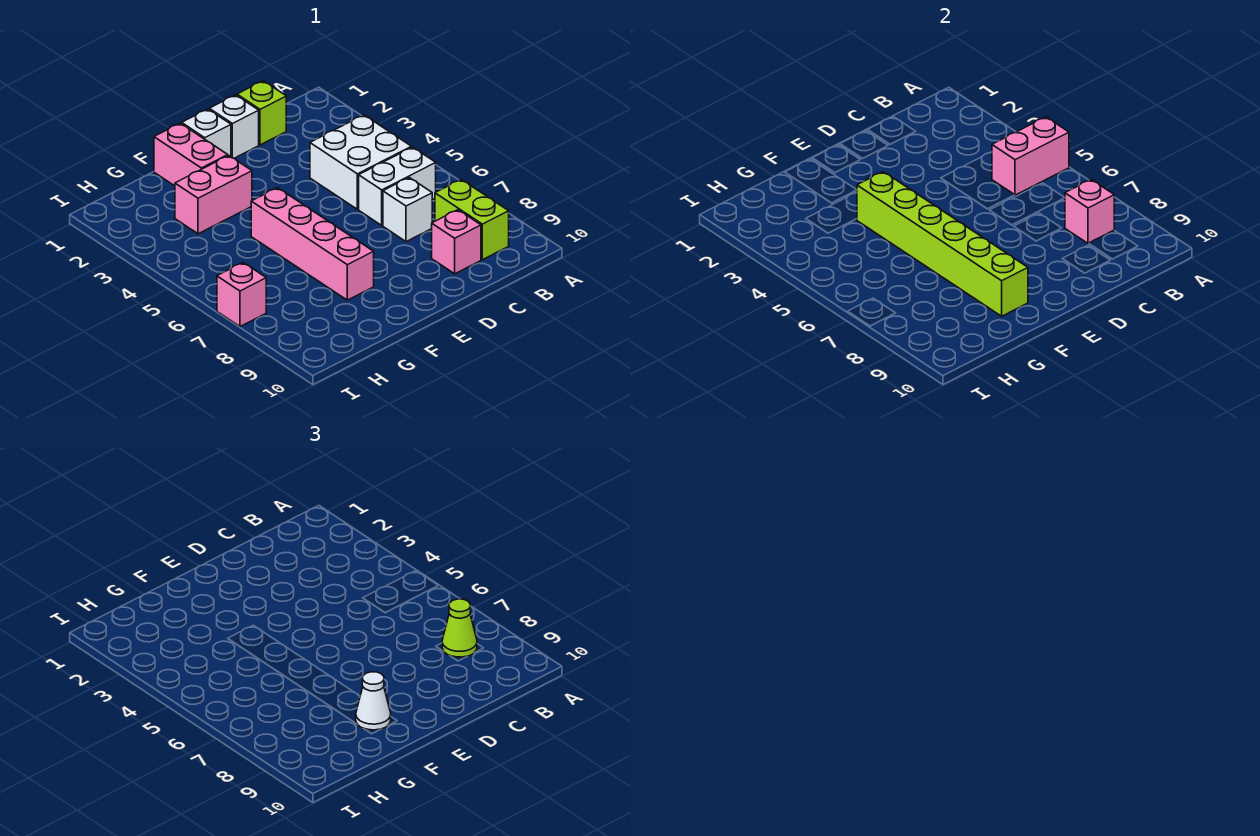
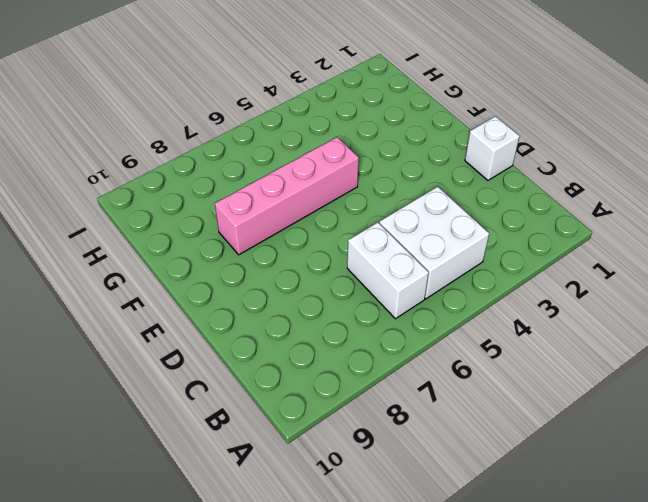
none -> lime 1x2 brick [435,179,509,260]
none -> lime 1x1 brick [237,81,286,145]
none -> white 1x1 brick [383,178,432,242]

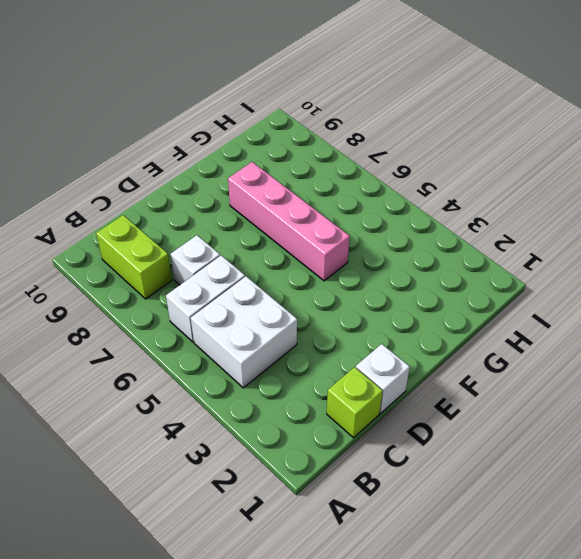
none -> pink 1x1 brick [432,210,481,274]
none -> white 1x1 brick [182,109,231,156]
none -> pink 1x2 brick [154,123,228,186]

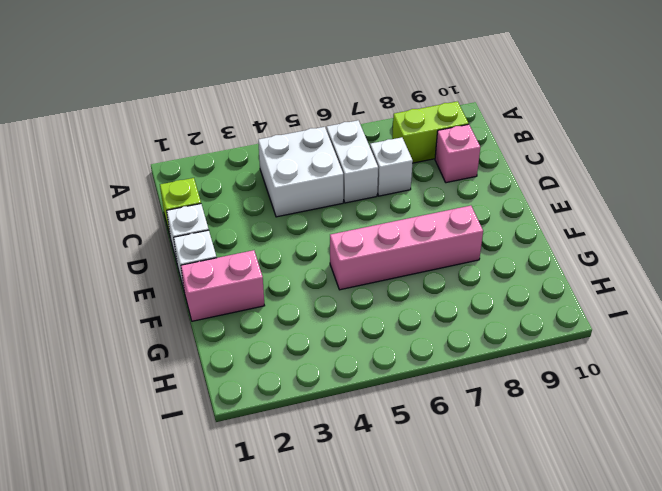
none -> pink 1x2 brick [175,156,252,234]
none -> pink 1x1 brick [217,263,266,326]
none -> pink 1x2 brick [992,117,1069,195]

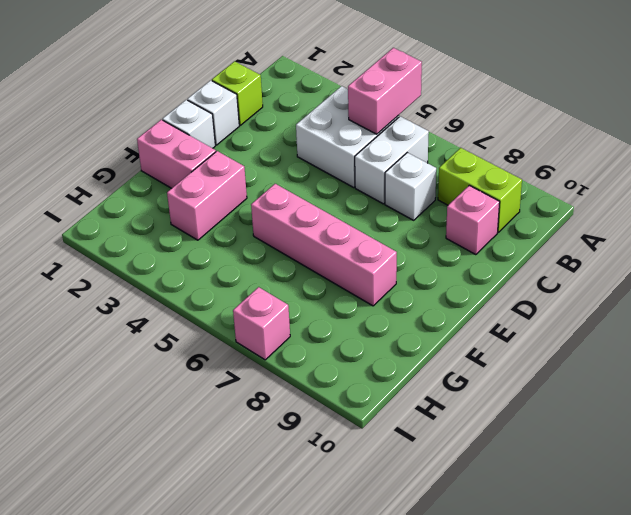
none -> pink 1x1 brick [1065,179,1114,244]
none -> lime 1x6 brick [857,172,1028,316]
none -> lime 1x1 cone [442,599,477,657]

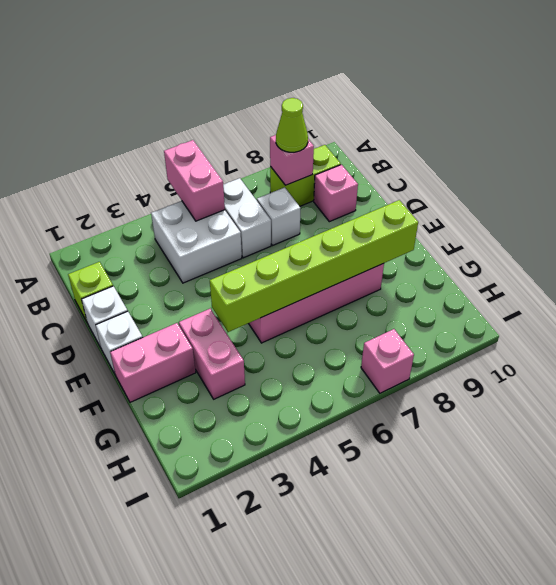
none -> white 1x1 cone [356,672,391,730]

